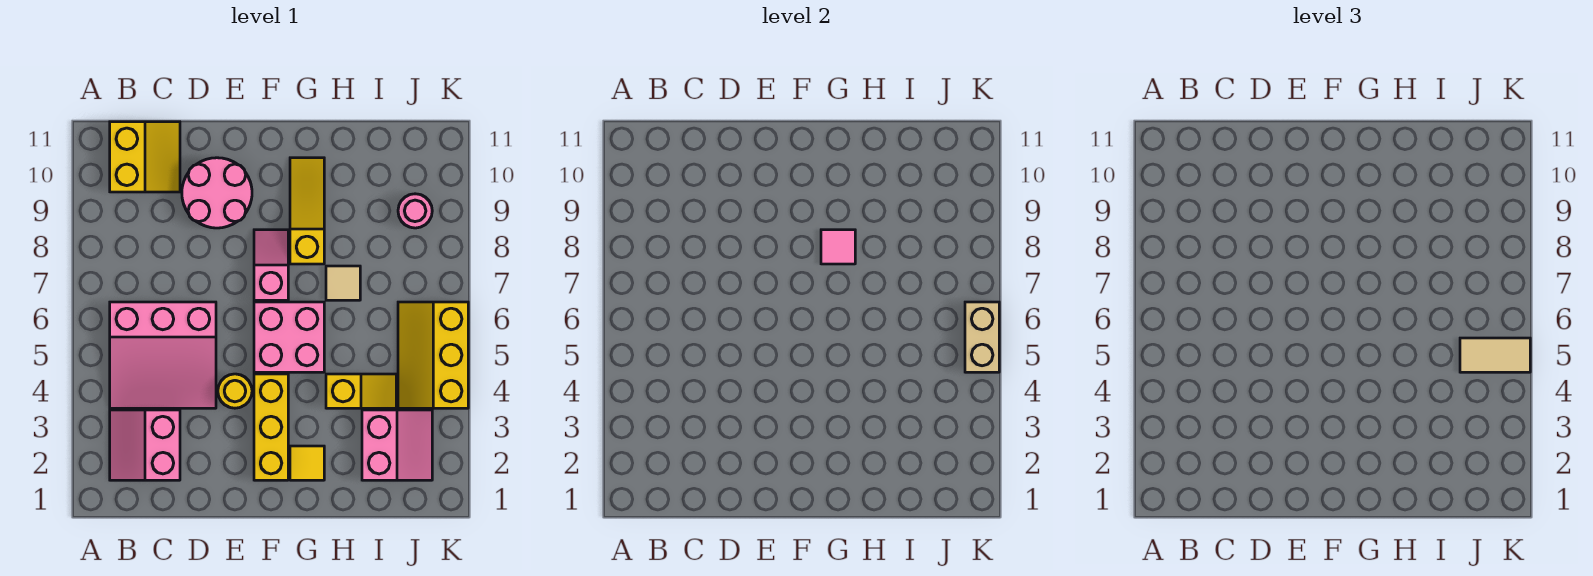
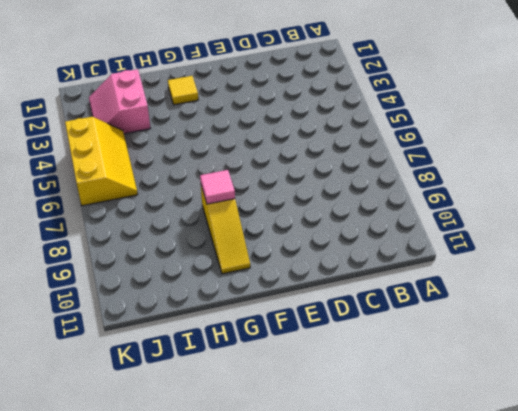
none -> pink 2x2 slope [110,410,180,480]
none -> pink 3x3 slope [110,302,216,408]
none -> yellow 2x2 slope [110,122,180,192]

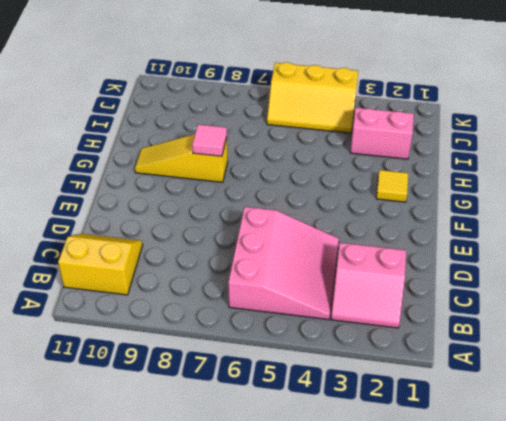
none -> pink 2x2 round brick [182,158,252,228]
none -> yellow 1x1 round brick [218,374,252,408]
none -> yellow 1x3 brick [254,374,288,480]

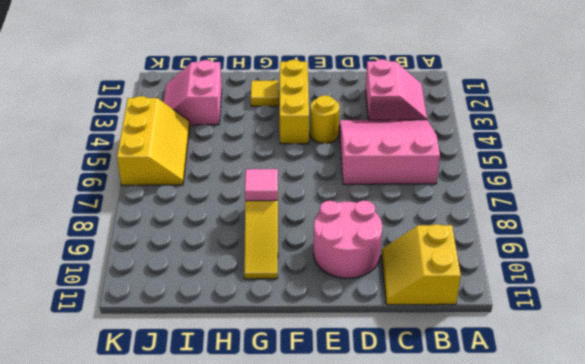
none -> pink 2x2 brick [254,302,324,372]
none -> pink 1x2 slope [254,230,288,300]
none -> yellow 1x2 slope [326,374,396,408]

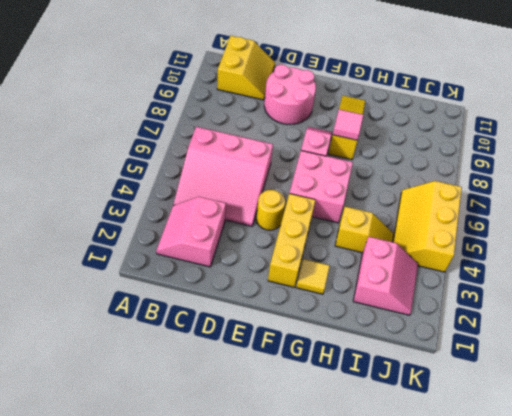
none -> tan 1x1 tile [326,266,360,300]
none -> pink 1x1 round brick [398,194,432,228]
none -> tan 1x2 brick [965,302,999,372]

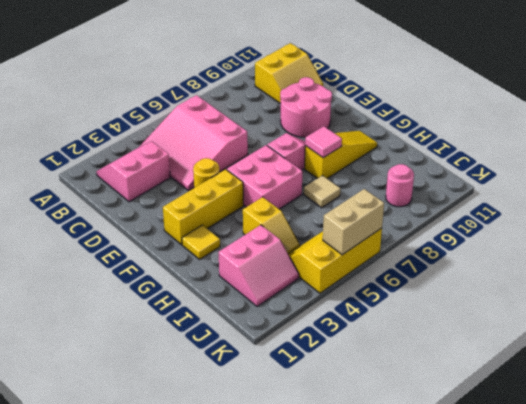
none -> tan 1x2 tile [1460,338,1530,372]

